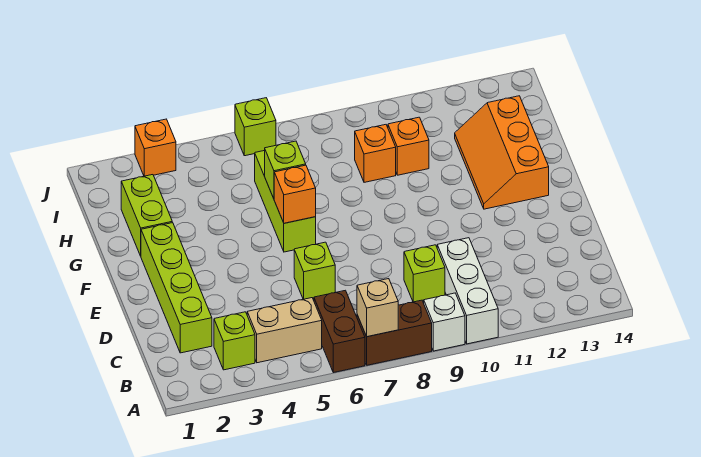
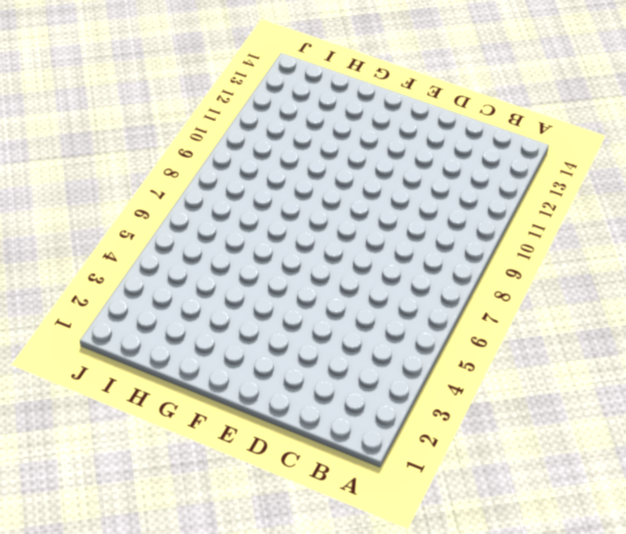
none -> brown 1x2 brick [314,290,365,373]
none -> brown 1x2 brick [357,300,432,365]
none -> white 1x1 brick [424,293,465,351]

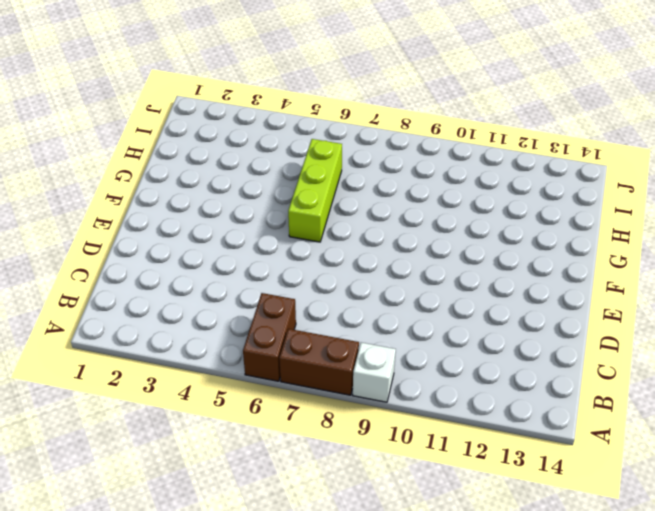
none -> white 1x3 brick [437,238,498,344]
none -> lime 1x1 brick [214,312,255,370]
none -> tan 1x2 brick [247,298,322,363]

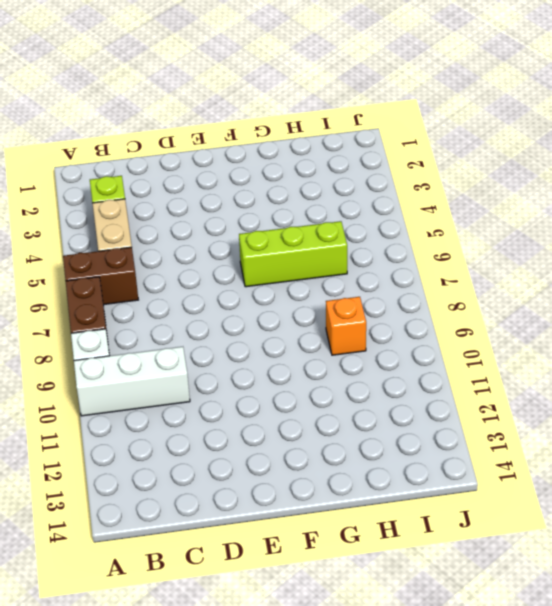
none -> lime 1x4 brick [141,223,212,353]
none -> lime 1x1 brick [404,245,445,302]
none -> lime 1x1 brick [294,242,335,299]

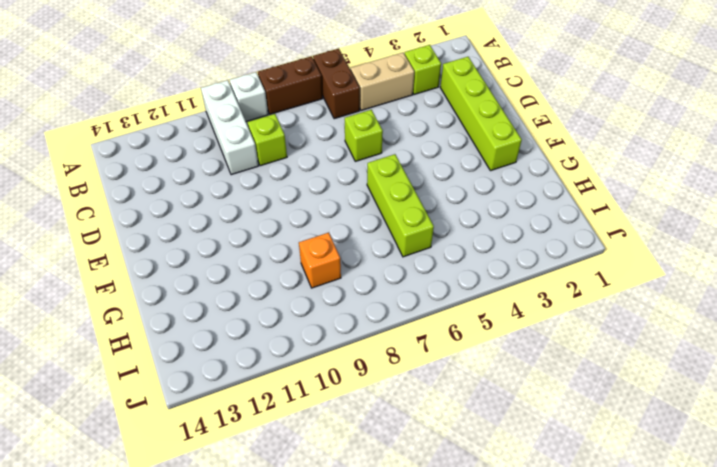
none -> orange 2x3 slope [455,96,549,209]
none -> lime 1x2 brick [121,175,172,256]
none -> orange 1x1 brick [388,117,429,175]

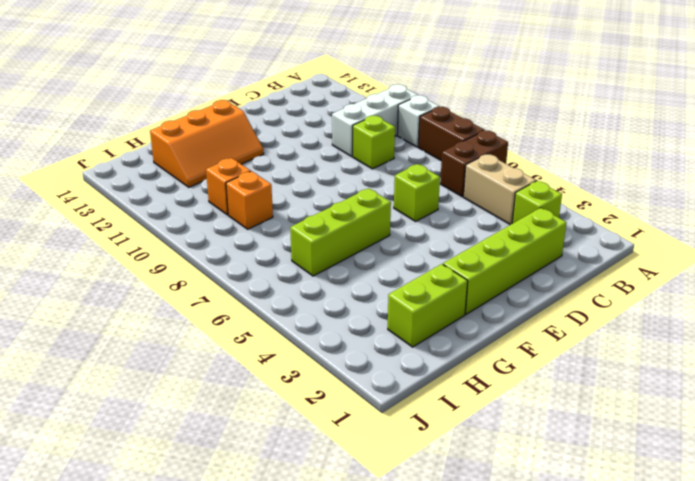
none -> orange 1x1 brick [135,119,176,176]
none -> lime 1x1 brick [235,98,276,156]
none -> tan 1x1 brick [357,279,398,337]

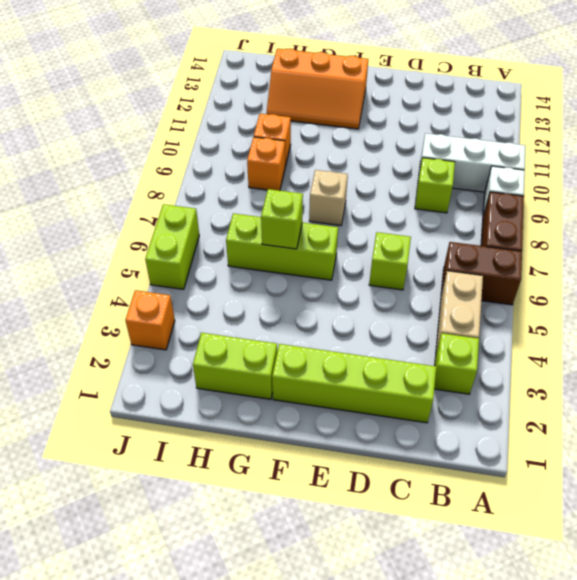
tan 1x1 brick [309,170,348,226] -> tan 1x1 brick moved to [357,279,398,337]
lime 1x2 brick [145,204,199,289] -> lime 1x1 brick [235,98,276,156]
none -> orange 1x1 brick [274,165,316,223]

